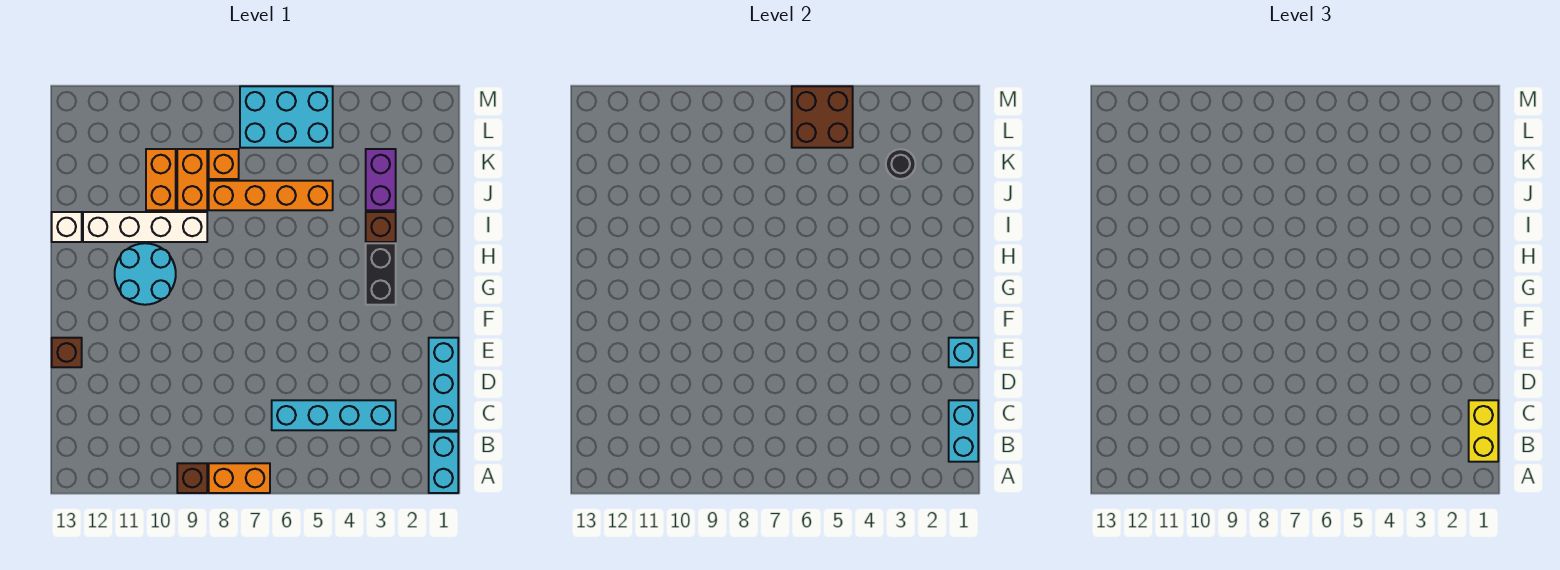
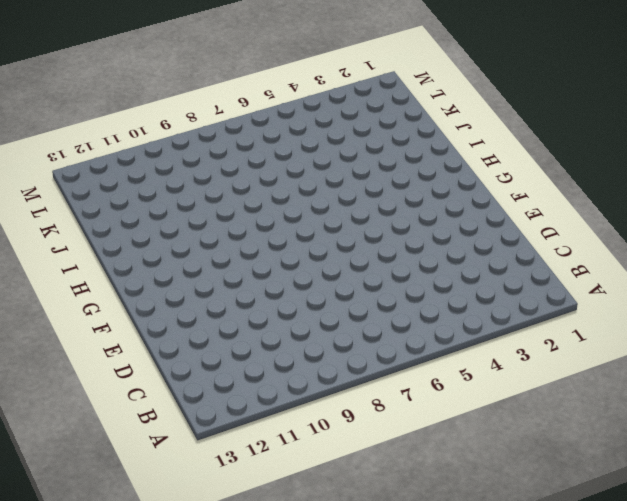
none -> cyan 1x2 brick [429,432,458,493]
none -> orange 1x2 brick [209,463,270,493]
none -> brown 1x1 brick [177,463,207,493]

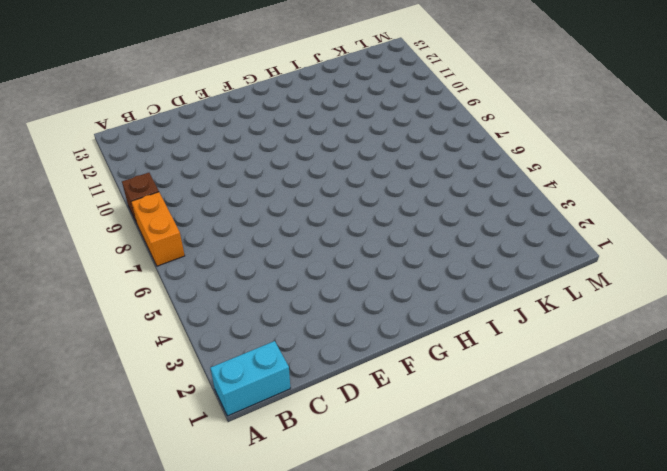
none -> cyan 1x3 brick [429,338,458,430]
none -> cyan 1x4 brick [272,400,396,430]
none -> brown 1x1 brick [52,338,82,367]

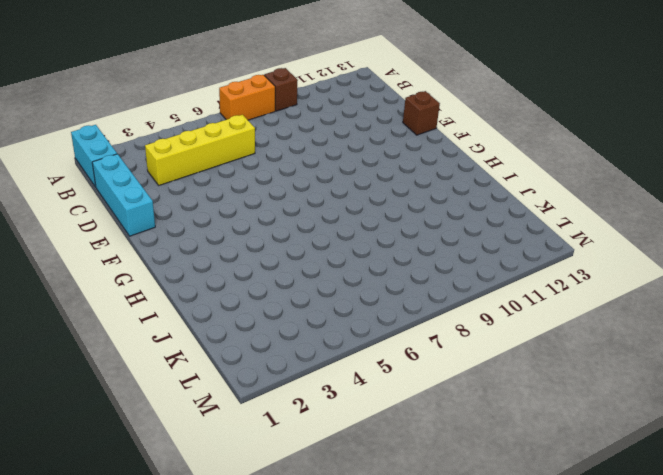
yellow 1x4 brick [145,115,255,185] -> cyan 1x4 brick [272,400,396,430]
none -> black 1x2 brick [366,243,396,305]
none -> cyan 2x2 round brick [115,243,176,305]
none -> brown 1x1 brick [366,212,396,242]

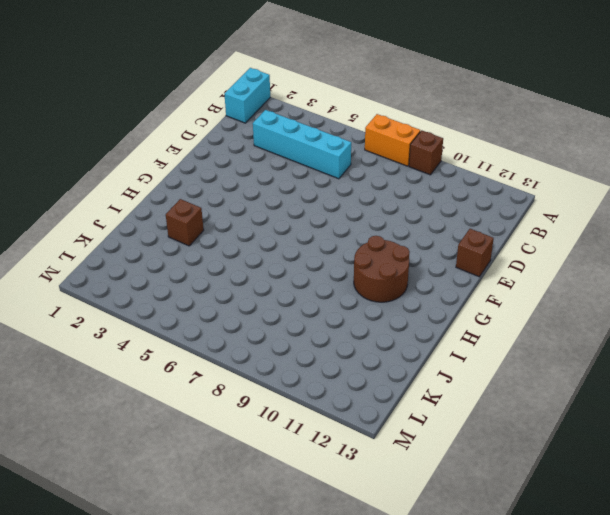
brown 2x2 round brick [354,236,410,302] -> cyan 2x2 round brick [115,243,176,305]
none -> cyan 1x3 brick [429,338,458,430]
none -> black 1x2 brick [366,243,396,305]
none -> white 1x4 brick [83,212,207,242]

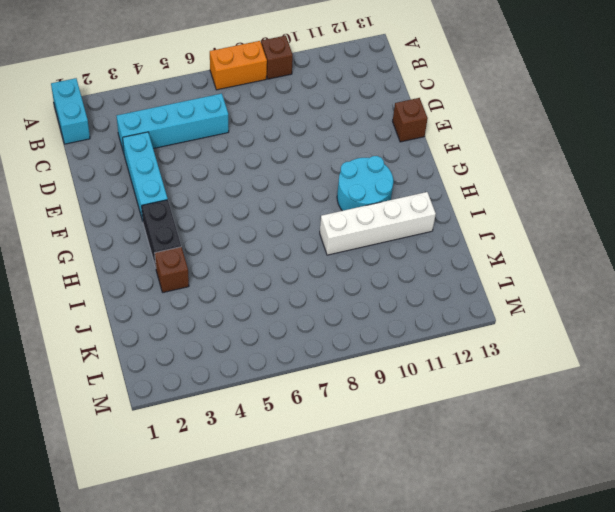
cyan 1x3 brick [123,132,168,221] -> cyan 1x3 brick moved to [429,338,458,430]
none -> white 1x1 brick [52,212,82,242]
none -> purple 1x2 brick [366,149,396,210]
none -> orange 1x4 brick [209,181,333,210]

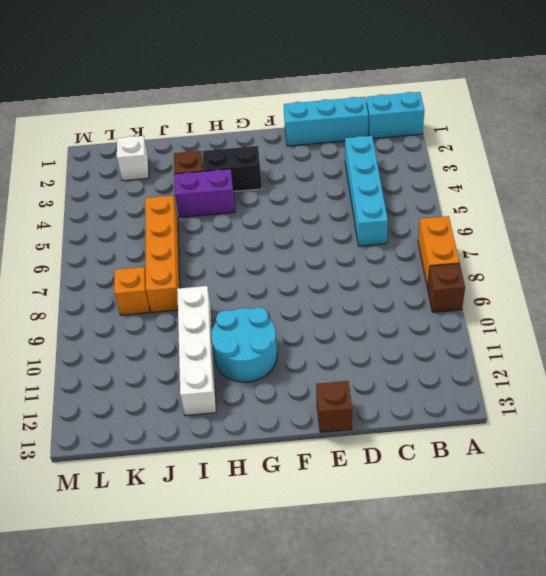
purple 1x2 brick [174,169,235,218] -> purple 1x2 brick moved to [366,149,396,210]
white 1x1 brick [117,136,149,181] -> white 1x1 brick moved to [52,212,82,242]
none -> orange 1x2 brick [177,149,207,210]
none -> orange 1x2 brick [146,149,176,210]
none -> cyan 2x3 brick [240,86,333,148]

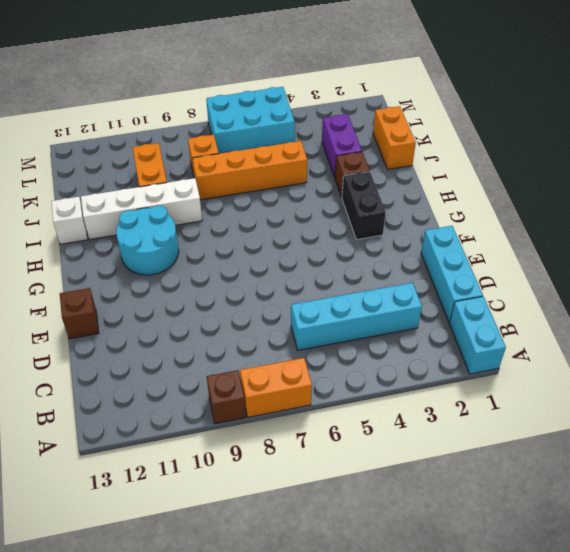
orange 1x2 brick [373,106,416,169] -> orange 1x2 brick moved to [177,149,207,210]
none -> cyan 1x2 brick [949,400,978,462]
none -> cyan 1x1 brick [949,338,978,367]
none -> black 1x1 round brick [886,149,916,179]

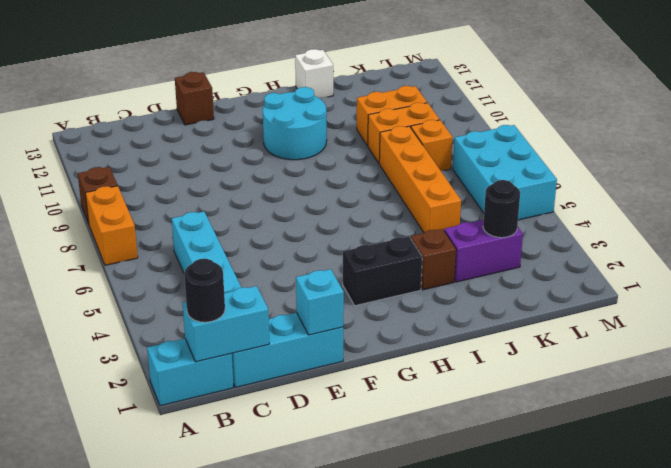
black 1x1 round brick [184,259,225,322] -> yellow 1x2 brick [1469,400,1498,462]
none -> white 1x4 brick [83,212,207,242]
none -> brown 2x2 brick [792,86,853,148]

